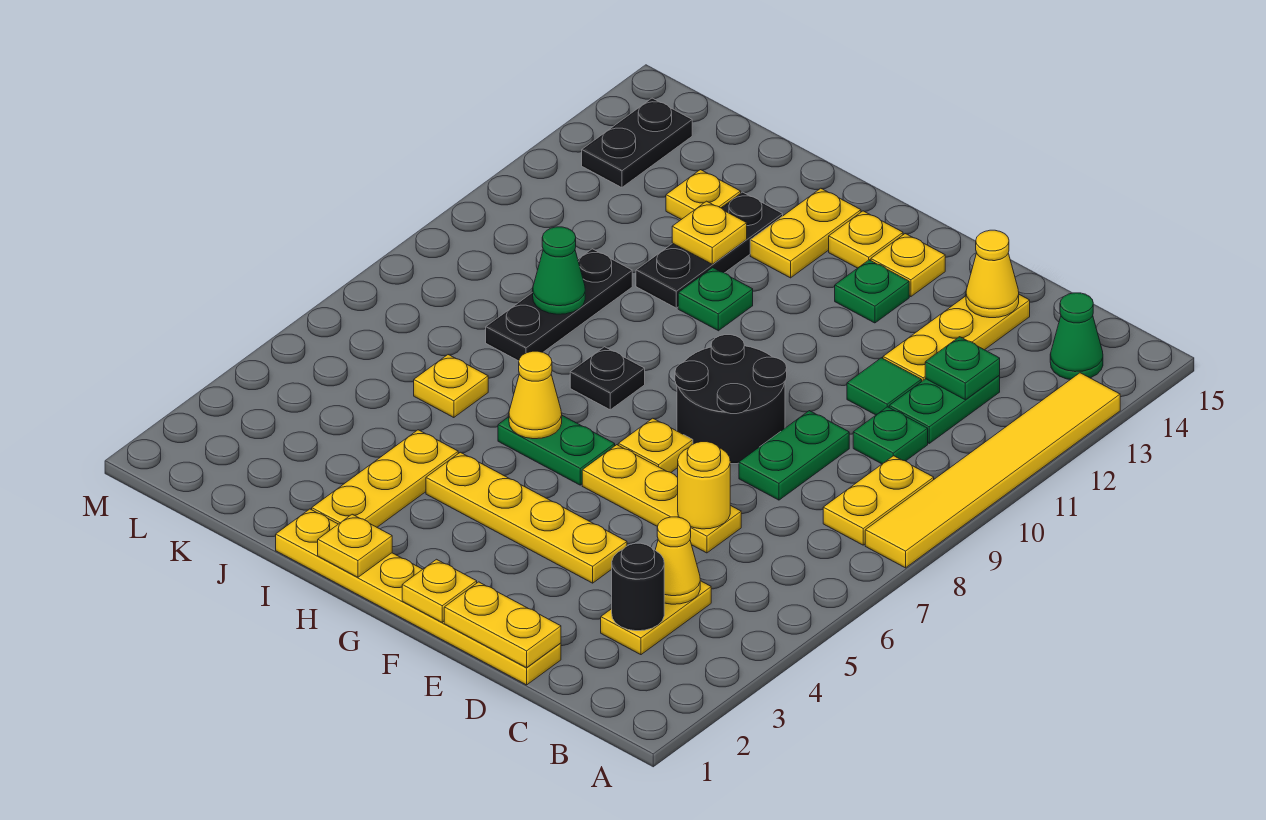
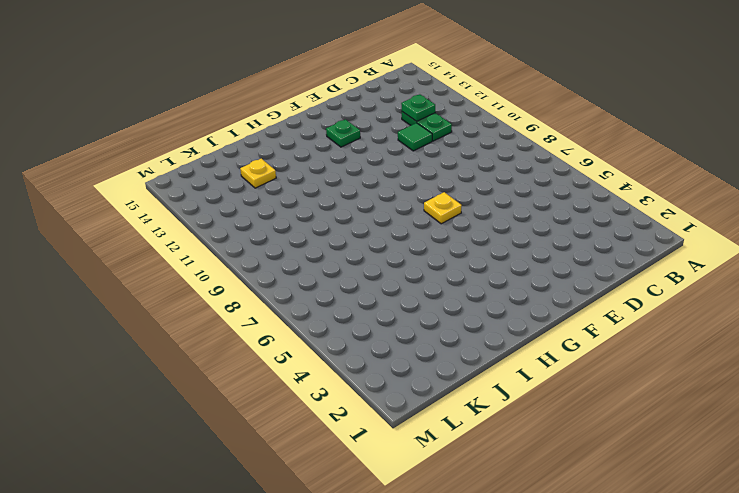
none -> yellow 1x6 tile [865,373,1120,568]
none -> yellow 1x2 plate [823,456,934,545]
none -> green 1x1 cone [1050,293,1103,380]
none -> yellow 1x2 plate [601,581,711,655]

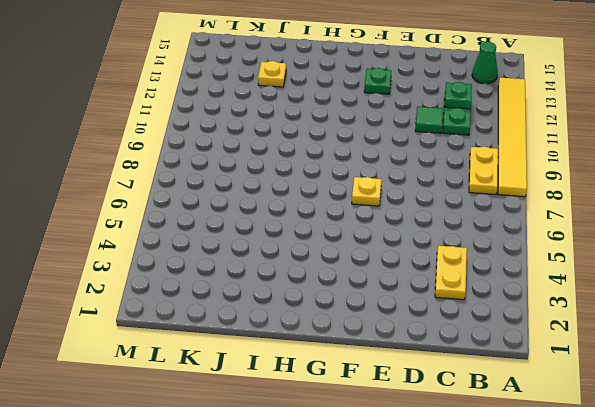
none -> green 1x1 plate [853,407,928,464]
none -> yellow 1x6 plate [276,509,561,685]
none -> yellow 1x3 plate [582,445,741,553]
none -> green 1x2 plate [739,411,849,500]

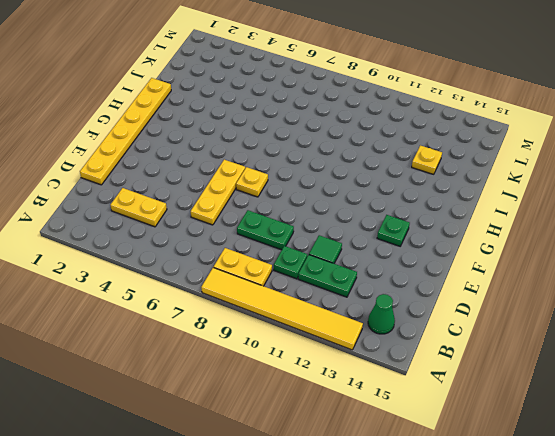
none -> yellow 1x3 plate [883,295,1030,381]
none -> yellow 1x4 plate [426,452,627,583]
none -> black 2x2 round brick [675,335,787,464]
none -> yellow 1x1 plate [871,234,945,297]

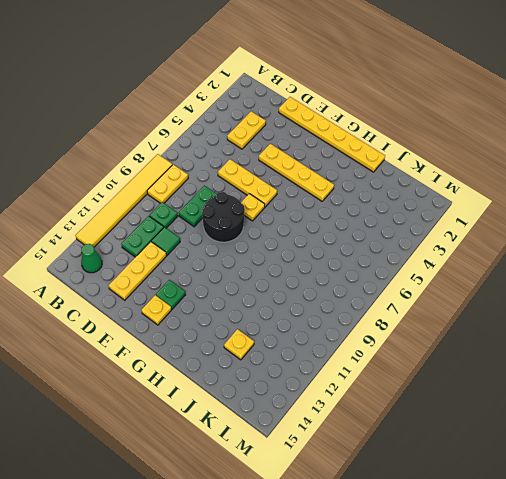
none -> green 1x2 plate [498,416,615,485]
none -> yellow 1x1 plate [829,211,903,268]
none -> black 1x1 plate [570,347,645,410]
none -> green 1x1 plate [678,268,753,331]

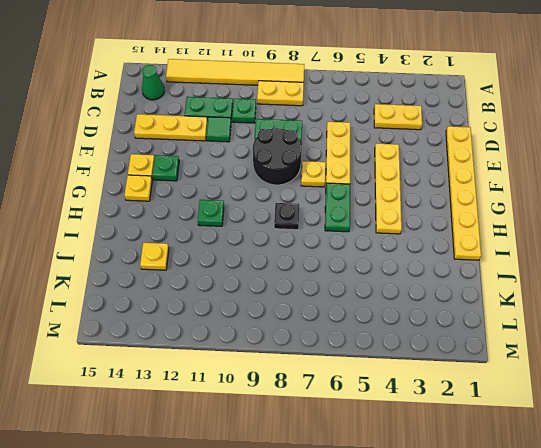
none -> yellow 1x2 plate [750,188,861,278]
none -> yellow 1x3 plate [312,430,458,527]
none -> black 1x3 plate [636,192,783,308]
none -> yellow 1x1 plate [414,355,488,418]

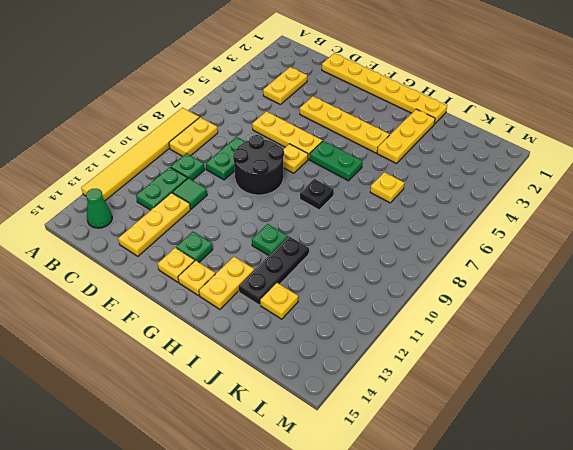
none -> black 1x3 plate [486,249,632,361]
none -> black 1x2 plate [582,98,692,188]
none -> black 1x1 round brick [612,543,664,631]
none -> yellow 1x1 cone [655,517,700,604]

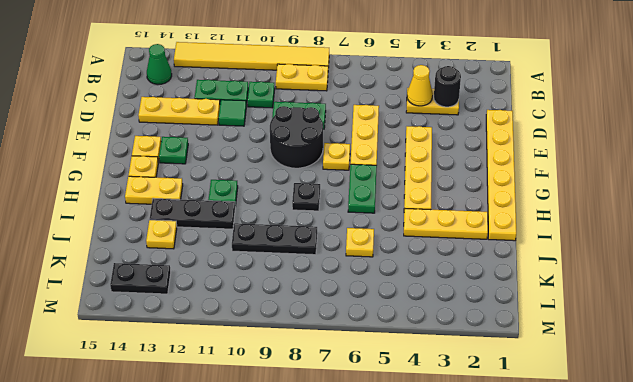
none -> green 1x1 plate [925,337,1000,400]
none -> yellow 1x2 plate [444,582,561,668]
none -> yellow 1x1 round brick [678,442,730,529]
none -> yellow 1x1 cone [966,230,1019,318]

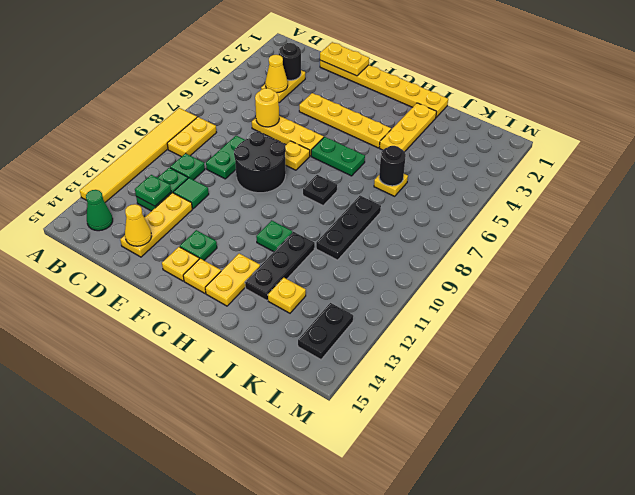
black 1x1 round brick [379,146,406,186] -> none
none -> yellow 1x1 plate [402,559,477,622]
none -> yellow 1x1 plate [318,514,392,577]
none -> yellow 1x1 cone [509,351,562,439]
none -> yellow 1x1 plate [672,201,747,264]

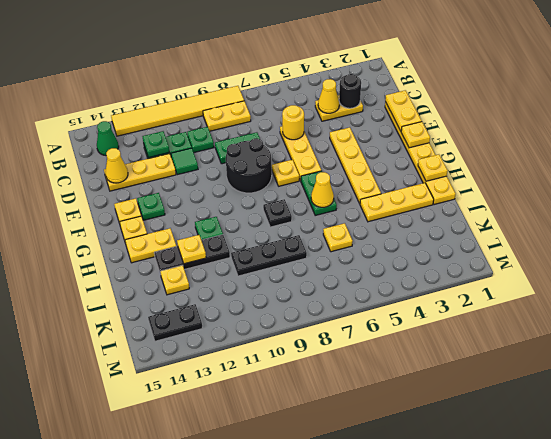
none -> green 1x1 cone [533,227,585,314]

